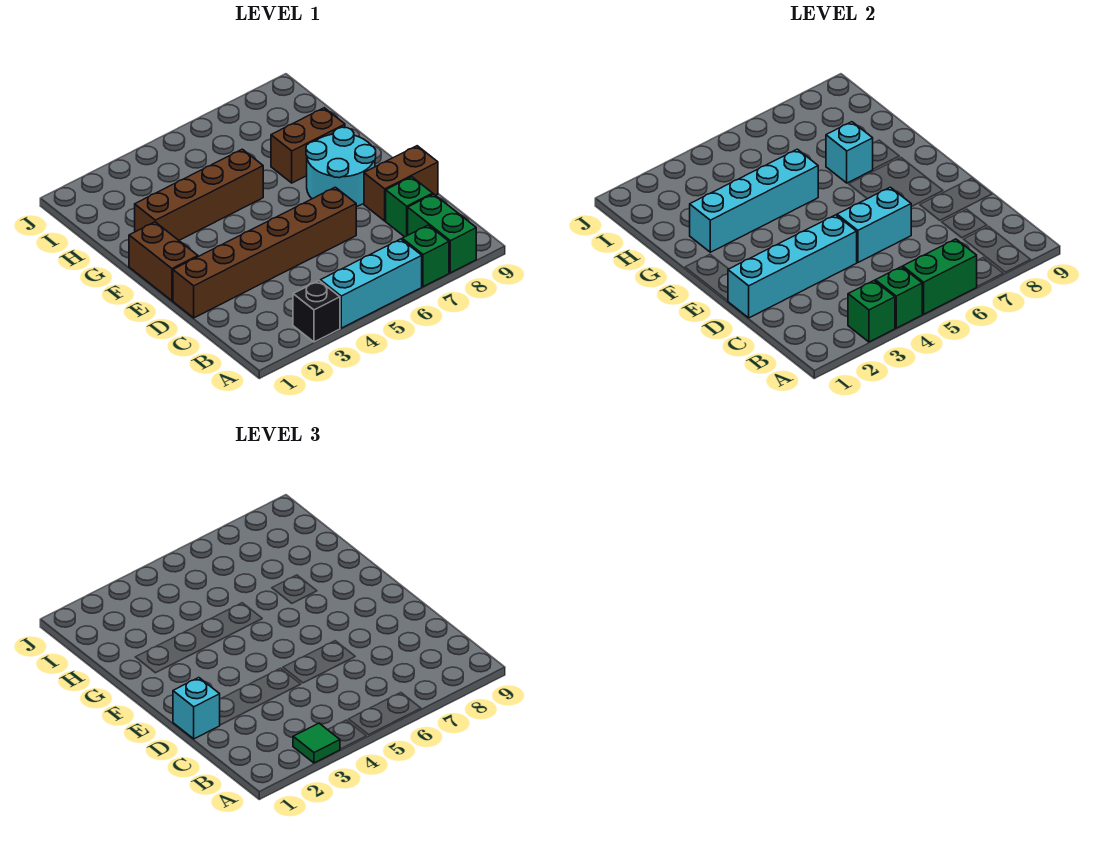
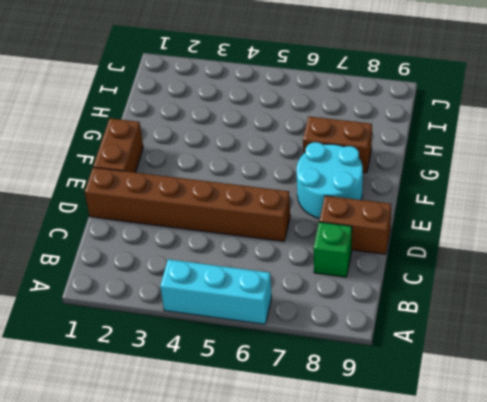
none -> black 1x1 brick [293,281,340,342]
none -> green 1x1 brick [402,225,449,287]
none -> green 1x2 brick [408,194,476,273]

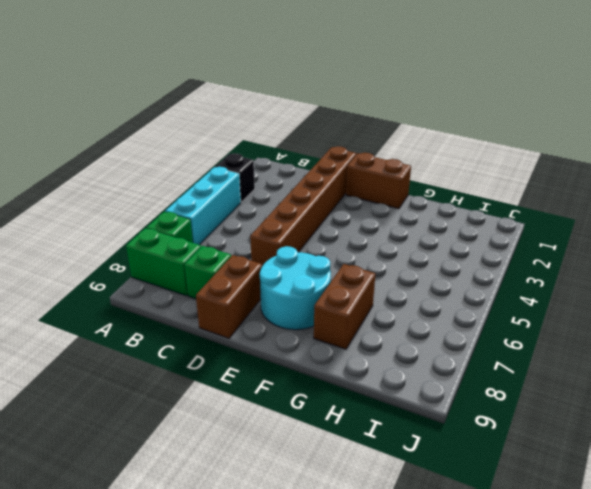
none -> brown 1x4 brick [135,149,263,240]
none -> green 1x1 brick [848,281,895,342]
none -> green 1x1 brick [875,267,922,328]

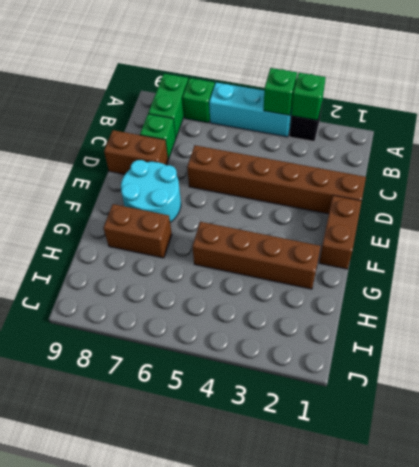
none -> green 1x2 brick [903,239,977,314]
none -> cyan 1x4 brick [728,215,857,318]
none -> cyan 1x2 brick [837,187,912,262]

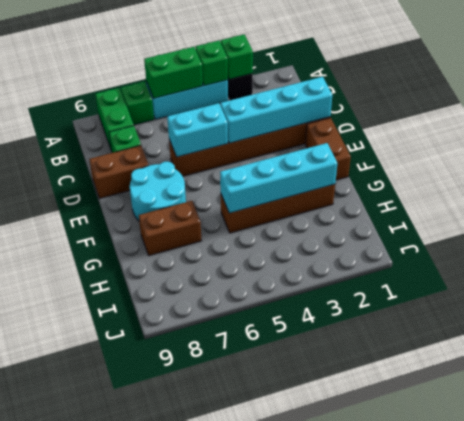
none -> cyan 1x1 brick [826,122,873,183]
none -> green 1x1 tile [293,723,340,763]
none -> cyan 1x1 brick [173,678,220,739]

